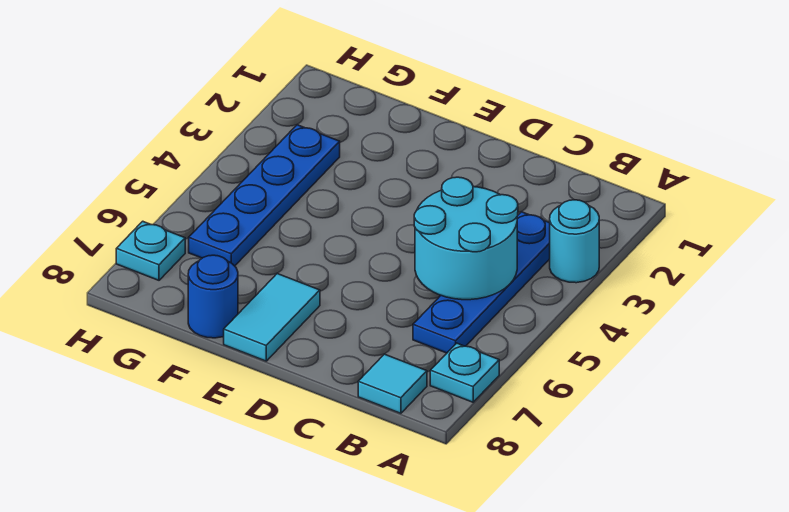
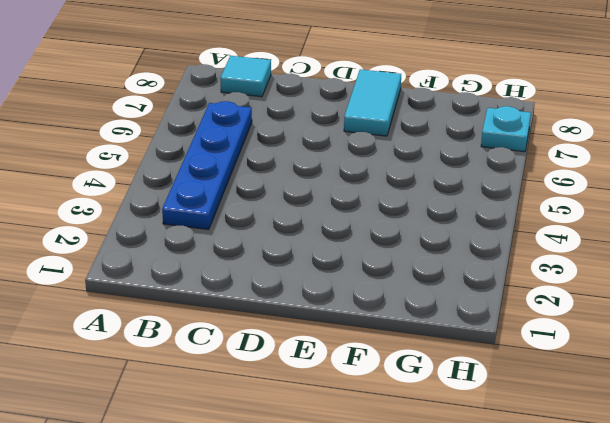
none -> cyan 1x1 round brick [550,200,599,283]
none -> cyan 1x1 plate [430,343,499,402]

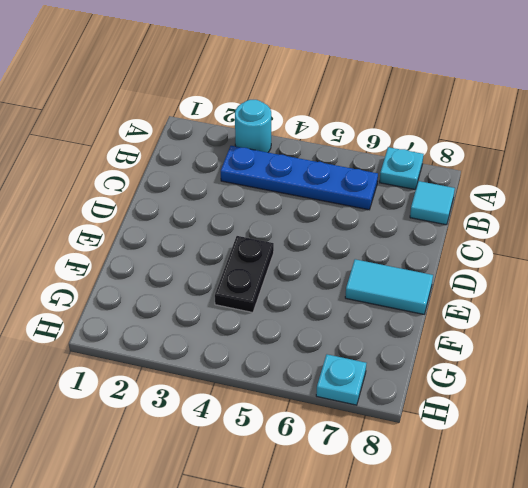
black 1x2 plate [215,236,274,313] -> none
none -> blue 1x1 round brick [188,255,238,338]
none -> blue 1x4 plate [189,125,340,266]

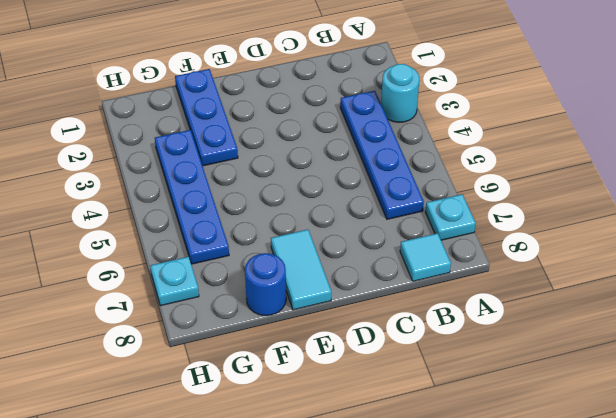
blue 1x3 plate [175,69,238,166] -> none
none -> cyan 2x2 round brick [414,177,518,300]

